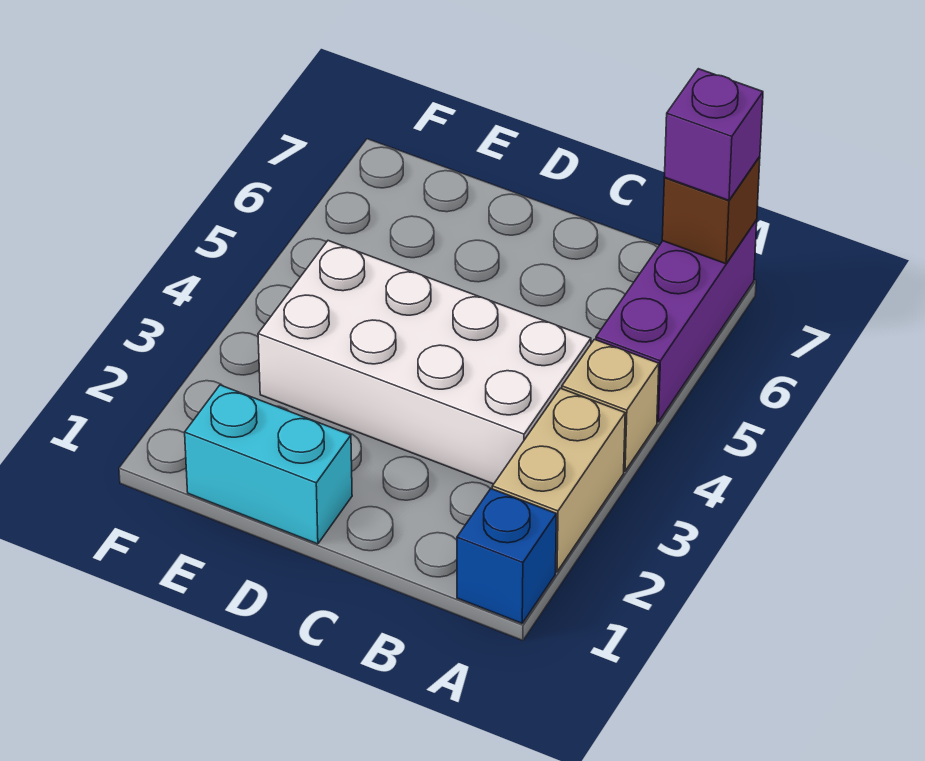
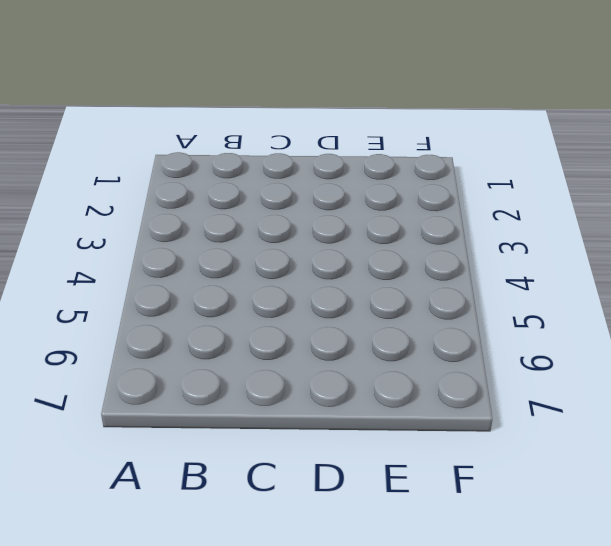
none -> blue 1x1 brick [457,489,556,623]
none -> tan 1x2 brick [492,388,625,572]

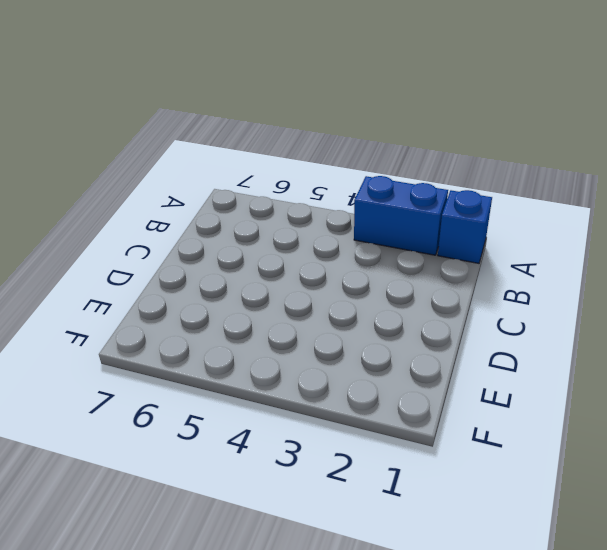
blue 1x2 brick [354,176,448,255] -> tan 1x2 brick [492,388,625,572]
none -> tan 1x1 brick [562,339,659,471]
none -> purple 1x3 brick [596,220,757,422]

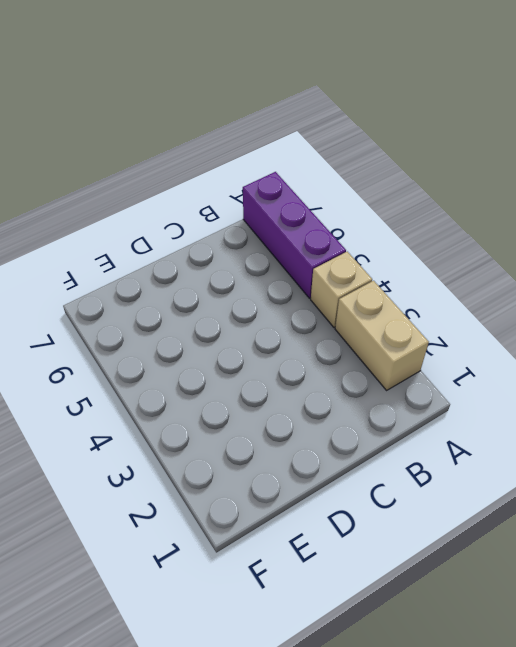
none -> blue 1x1 brick [457,489,556,623]
none -> white 2x4 brick [258,241,591,484]

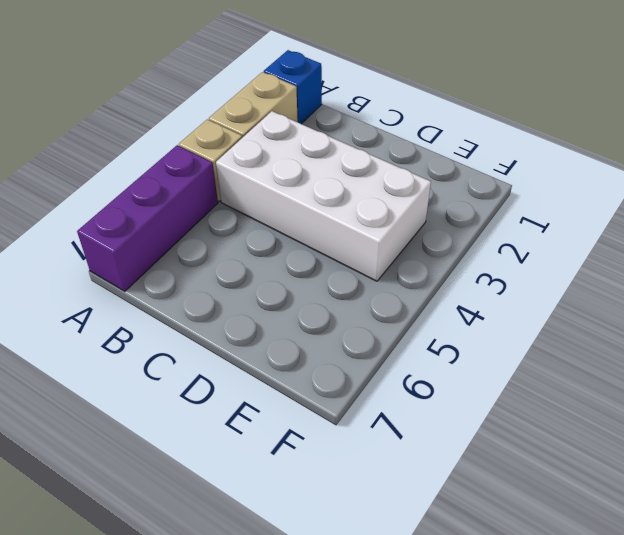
none -> cyan 1x2 brick [185,385,352,544]
none -> brown 1x1 brick [662,157,760,264]

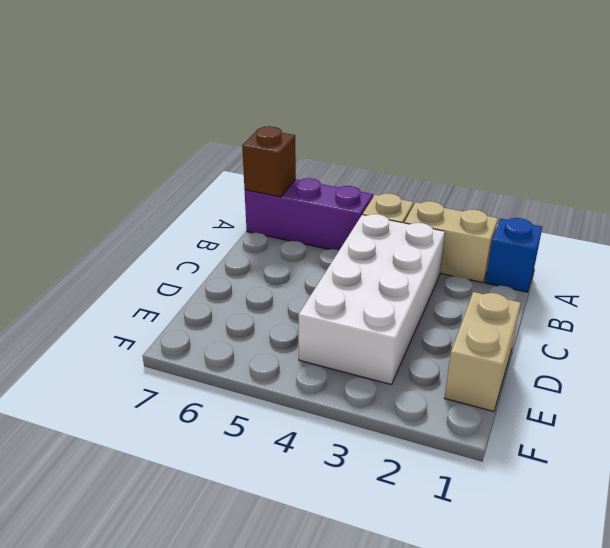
tan 1x2 brick [445,292,521,411] -> cyan 1x2 brick [185,385,352,544]
none -> purple 1x1 brick [664,69,763,200]

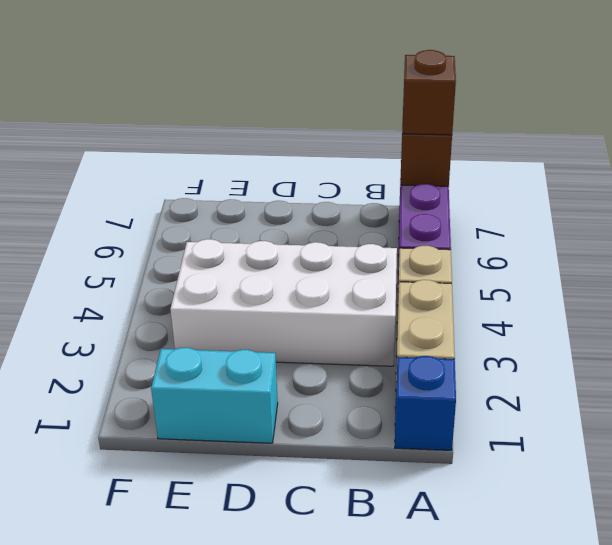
brown 1x1 brick [403,50,456,135] -> purple 1x1 brick [664,69,763,200]

